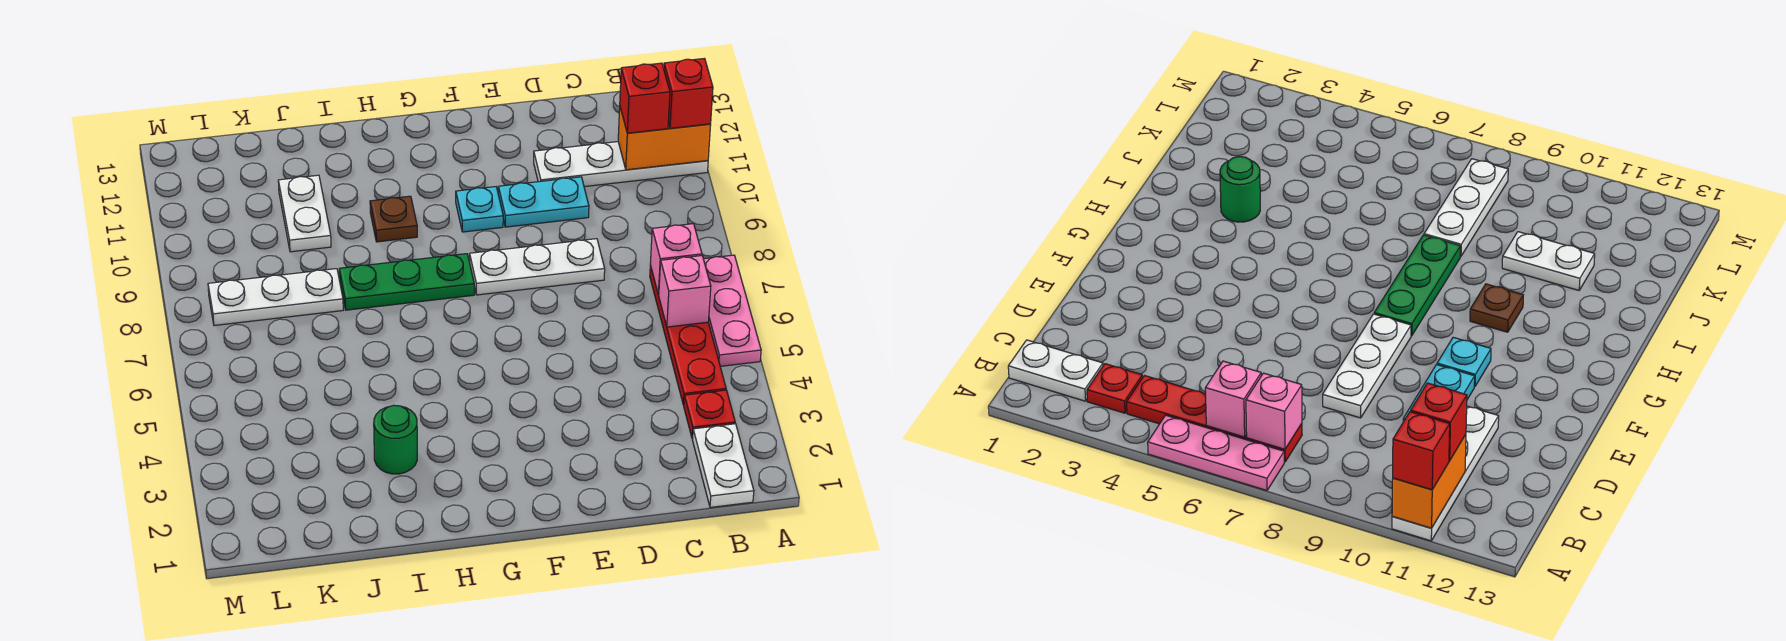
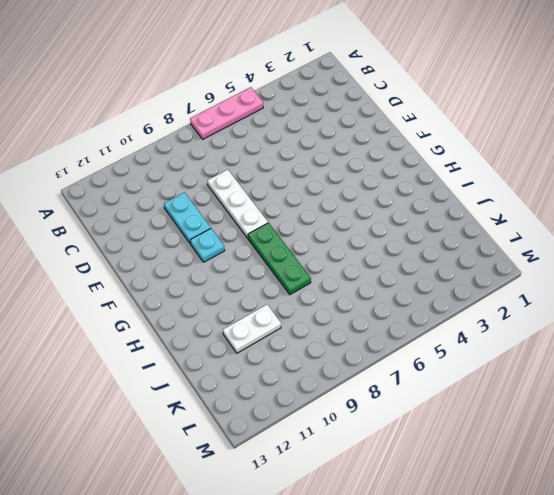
none -> white 1x4 plate [534,142,708,187]
none -> white 1x2 plate [693,424,754,507]
none -> red 1x1 plate [684,390,735,439]

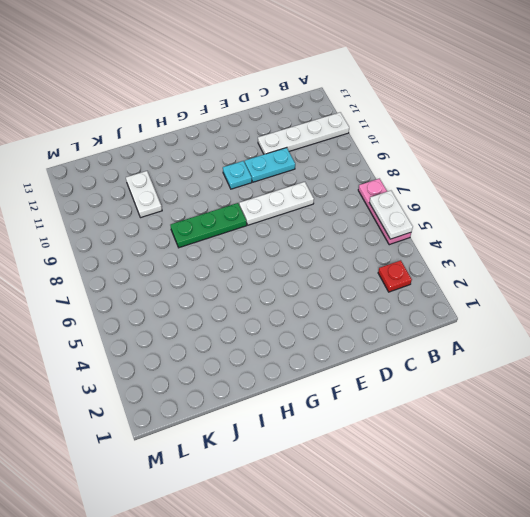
white 1x2 plate [369,191,413,239] -> white 1x2 plate moved to [693,424,754,507]
none -> red 1x4 plate [650,266,726,405]
none -> brown 1x1 plate [370,196,417,242]
none -> green 1x1 round brick [374,405,417,474]

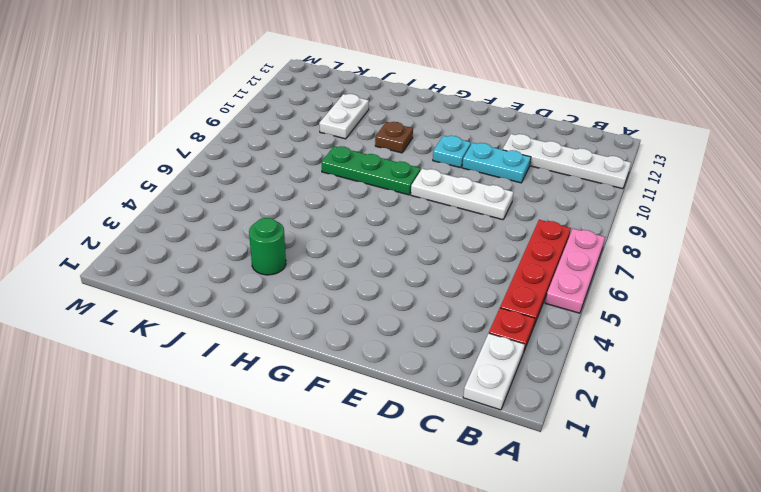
none -> white 1x3 plate [208,269,343,326]
none -> orange 1x2 brick [618,108,711,170]
none -> pink 1x1 brick [659,256,711,327]

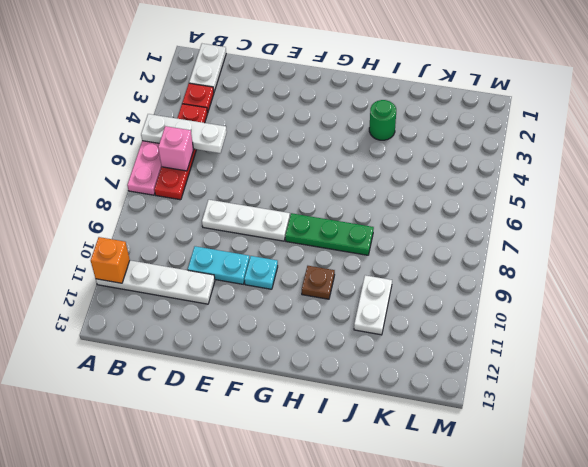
white 1x3 plate [141,114,227,153] -> white 1x3 plate moved to [208,269,343,326]
orange 1x1 brick [91,237,130,283] -> orange 1x2 brick [618,108,711,170]
none -> pink 1x1 brick [650,224,702,295]
none -> red 1x1 brick [664,58,713,128]
none -> red 1x1 brick [620,63,670,133]

